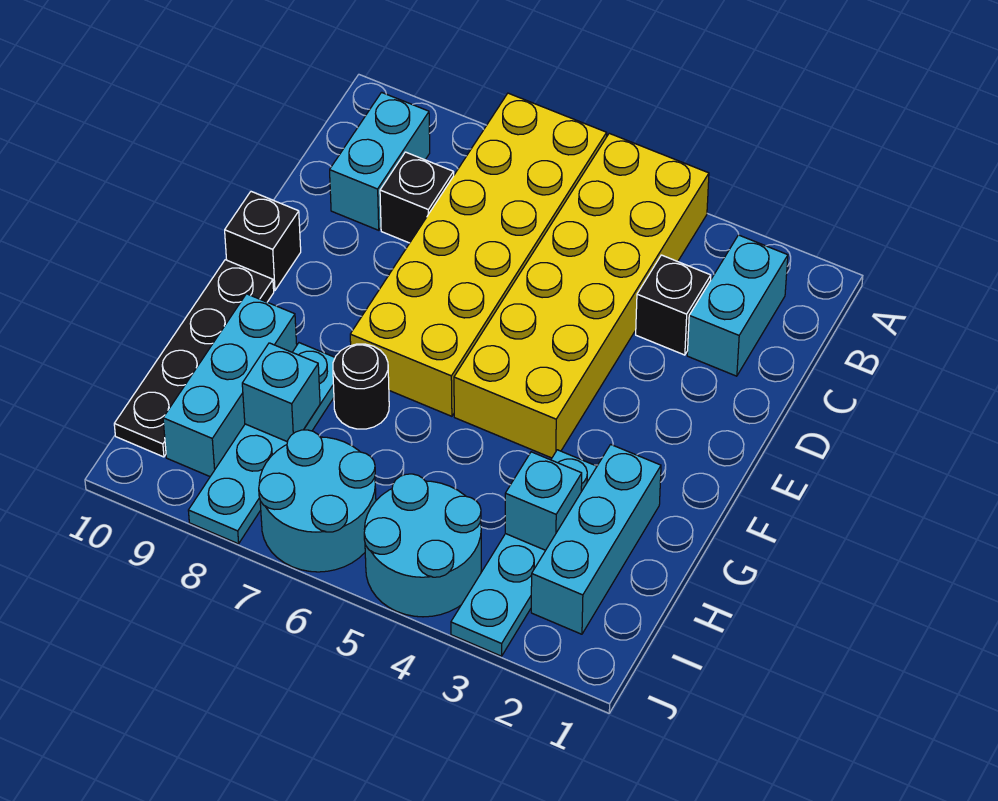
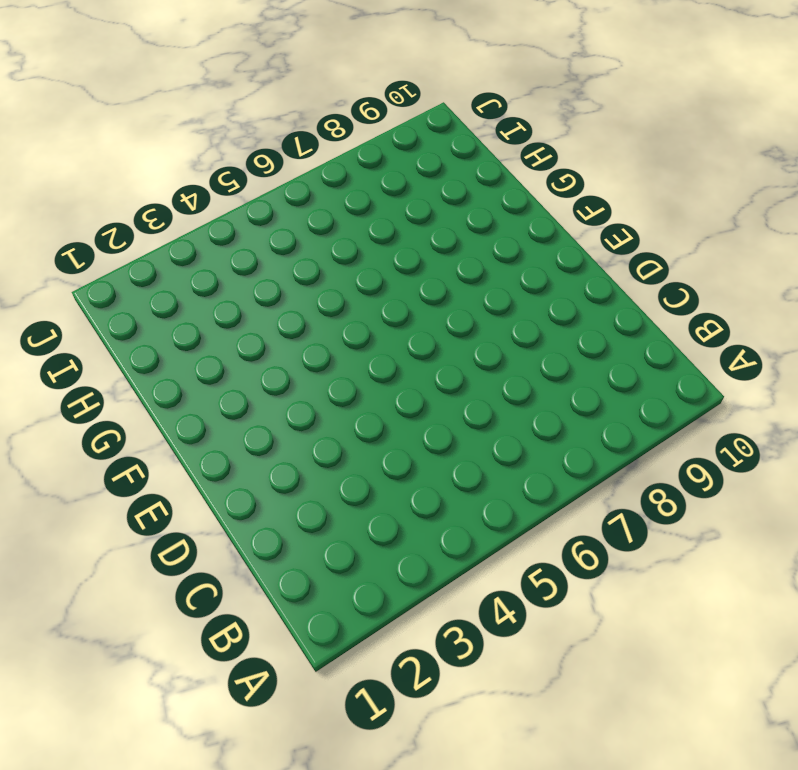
none -> yellow 2x6 brick [454,133,709,458]
none -> yellow 2x6 brick [350,93,607,416]
none -> cyan 1x2 brick [687,235,788,376]

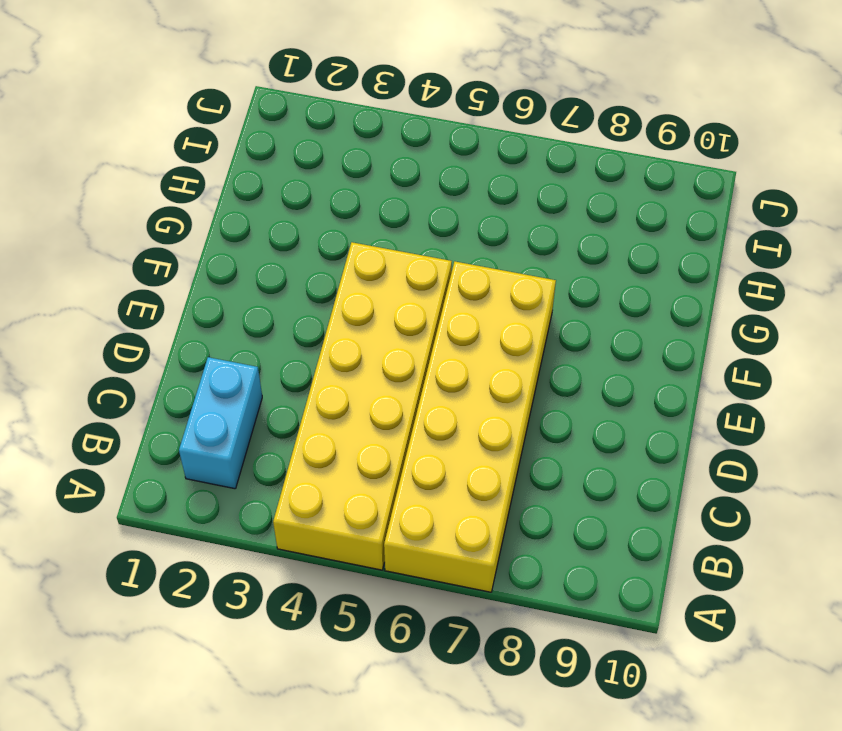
none -> cyan 1x2 brick [330,92,430,230]
none -> black 1x1 brick [636,255,711,355]
none -> black 1x1 brick [380,152,454,243]

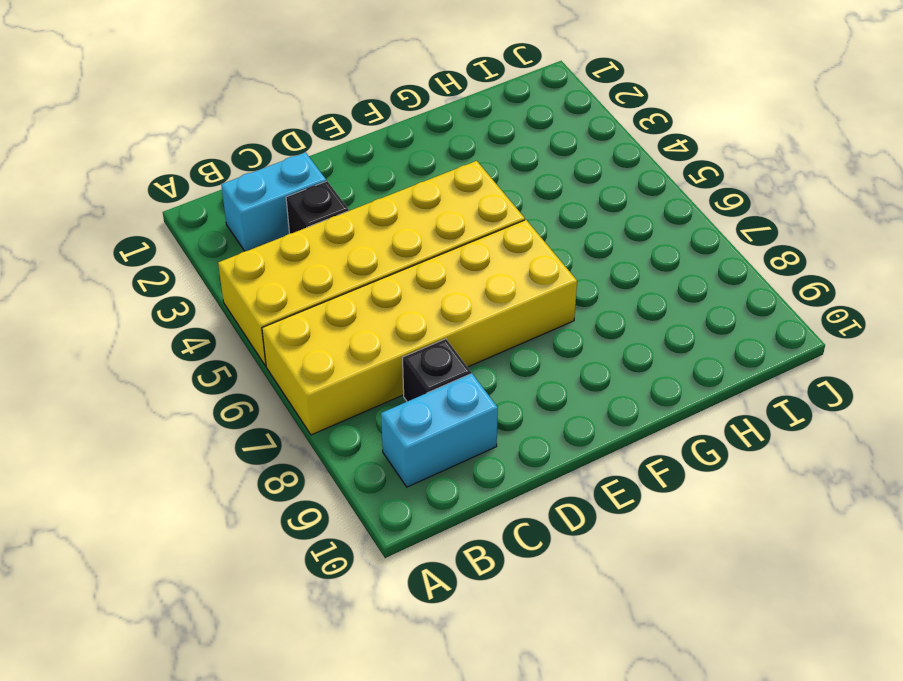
none -> black 1x1 brick [225,192,301,291]
none -> black 1x4 plate [114,260,274,457]
none -> cyan 1x3 brick [531,444,661,634]

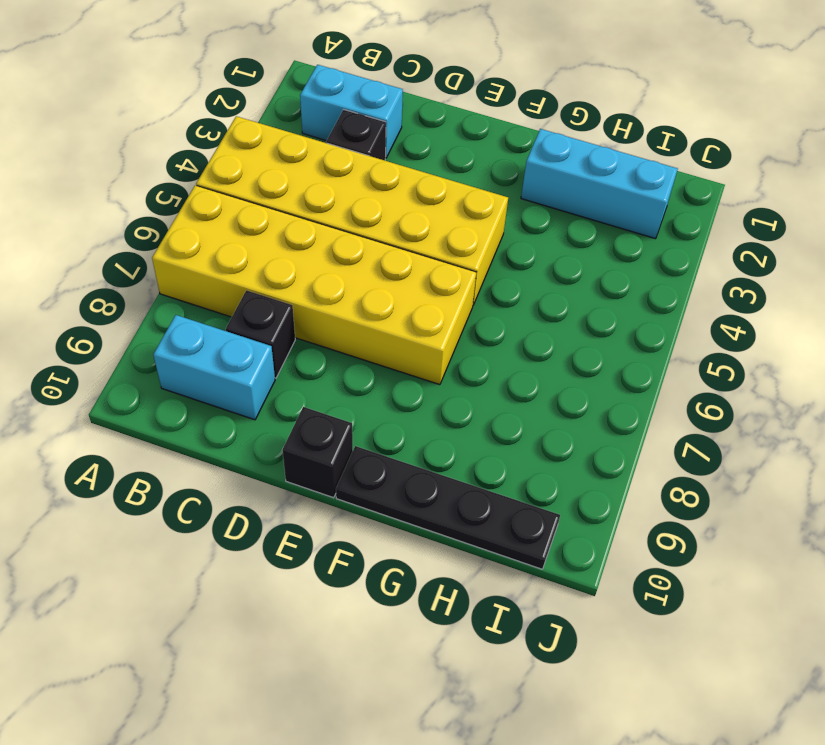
none -> cyan 1x4 plate [451,450,597,656]
none -> black 1x1 round brick [333,344,389,429]
none -> cyan 1x4 plate [188,343,335,544]

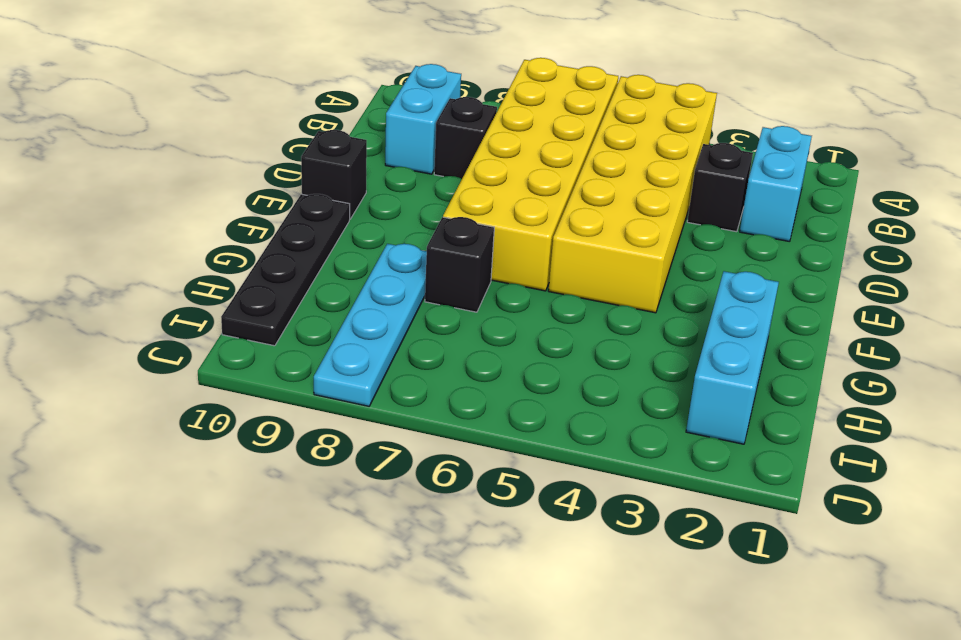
black 1x1 brick [425,217,494,312] -> black 1x1 round brick [333,344,389,429]
none -> cyan 1x4 plate [451,450,597,656]
none -> cyan 1x3 brick [163,294,297,476]
none -> cyan 2x2 round brick [364,474,481,617]

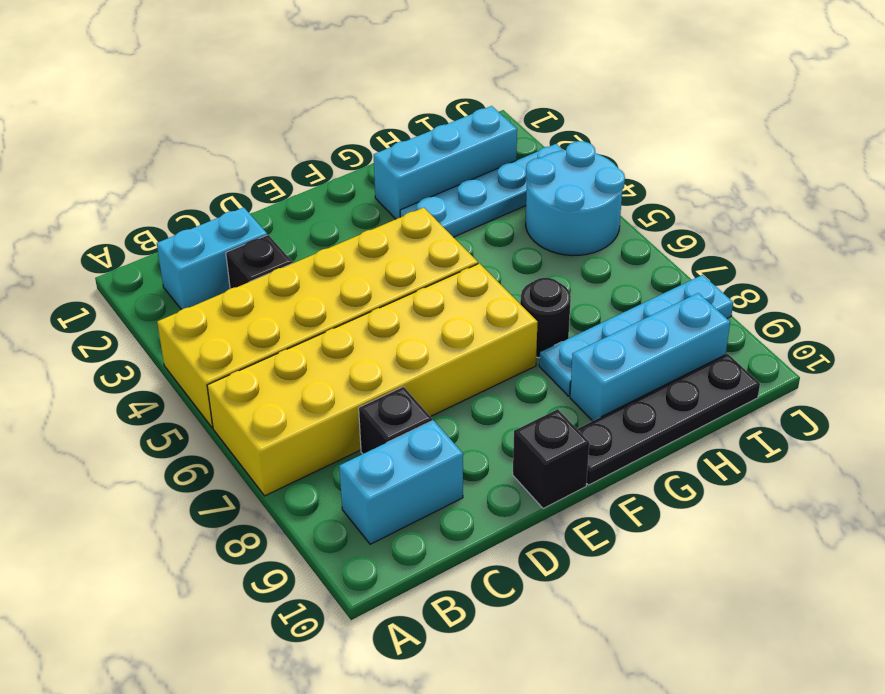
none -> cyan 2x2 round brick [259,430,376,572]
none -> cyan 1x1 brick [505,452,582,550]
none -> cyan 1x1 brick [242,343,320,442]

